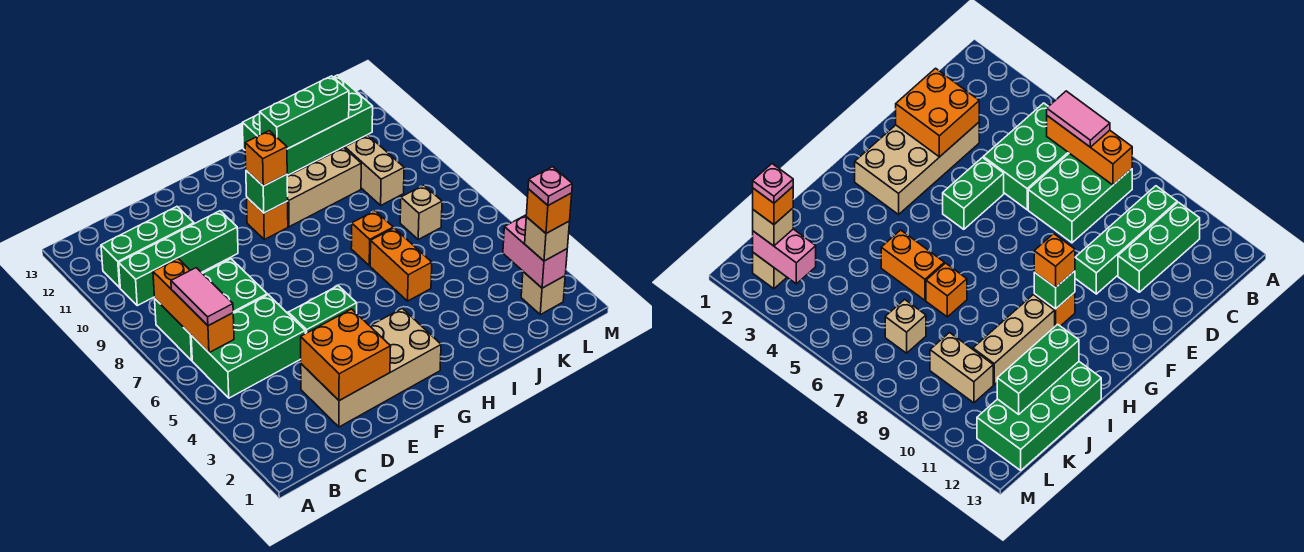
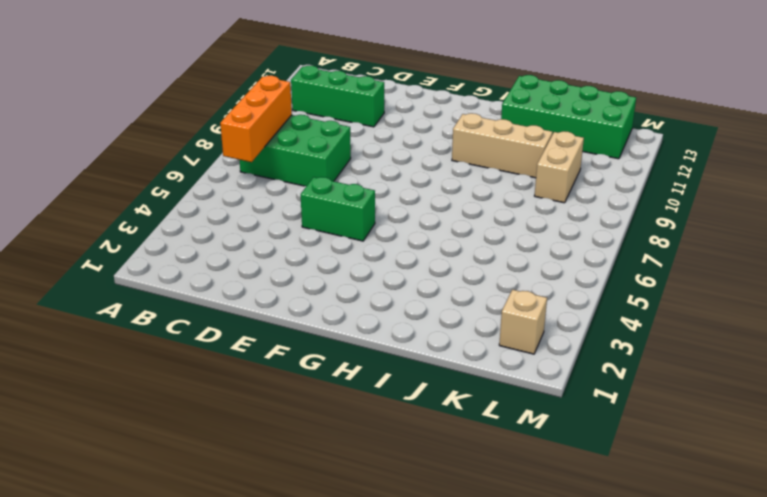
none -> green 2x3 brick [191,295,305,398]
none -> green 1x4 brick [119,211,238,306]
none -> tan 2x4 brick [301,308,441,427]

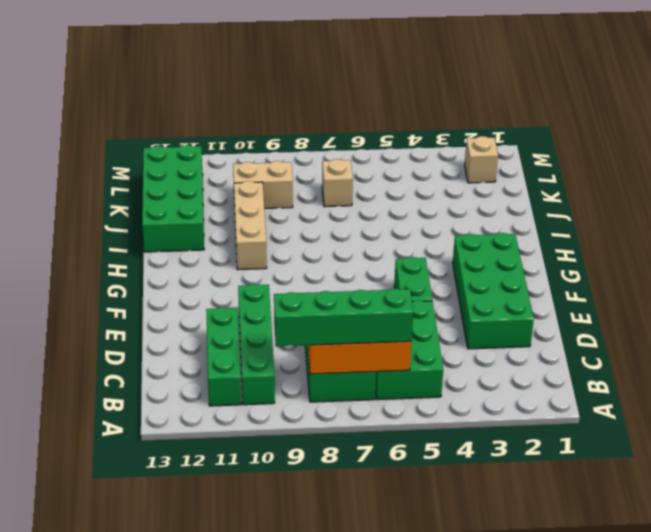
green 1x4 brick [274,289,413,346] -> pink 1x2 tile [171,268,233,326]
green 2x4 brick [453,233,534,349] -> tan 2x4 brick [301,308,441,427]
none -> orange 1x1 brick [247,198,288,240]
none -> orange 1x2 brick [370,228,432,301]
none -> orange 1x1 brick [351,211,393,266]

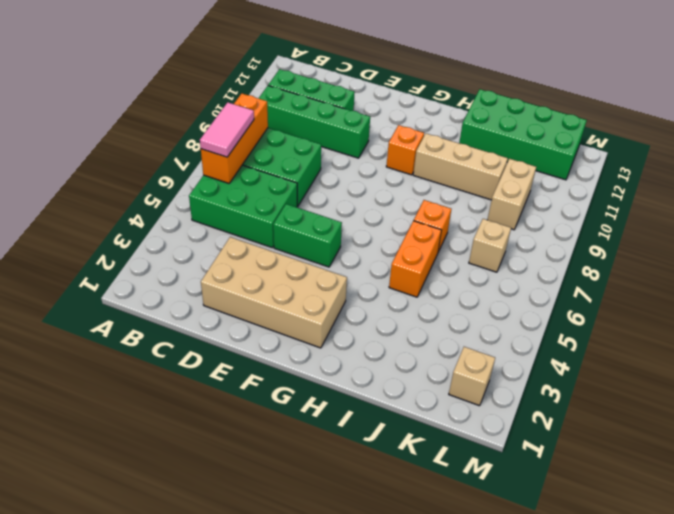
none -> orange 2x2 brick [301,309,391,401]
none -> green 1x1 brick [246,170,288,213]
none -> green 1x3 brick [260,76,349,149]

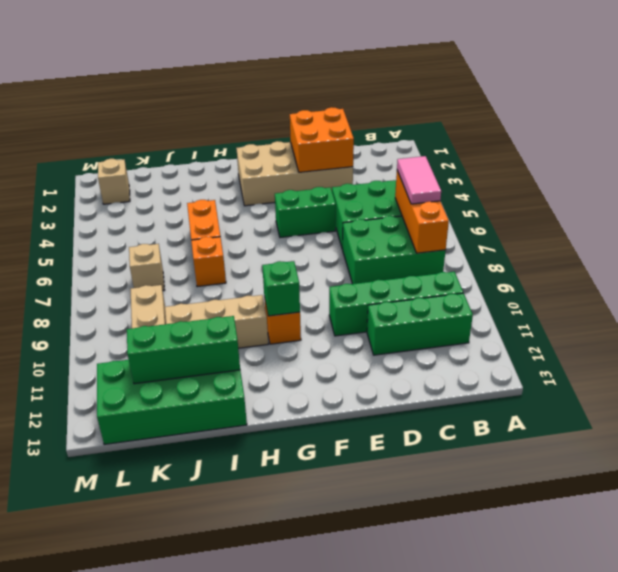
none -> pink 1x2 brick [503,215,567,288]
none -> orange 1x1 brick [245,131,287,186]
none -> tan 1x1 brick [525,217,570,261]

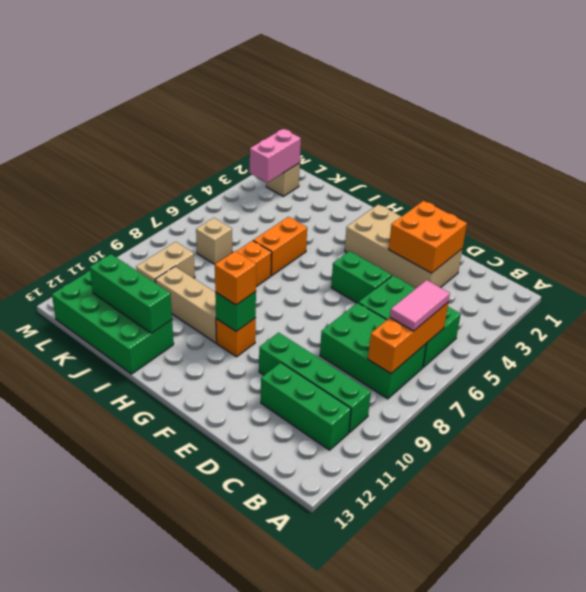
none -> tan 1x1 brick [525,217,570,261]
none -> orange 1x1 brick [526,189,572,233]
none -> pink 1x1 plate [528,167,572,205]

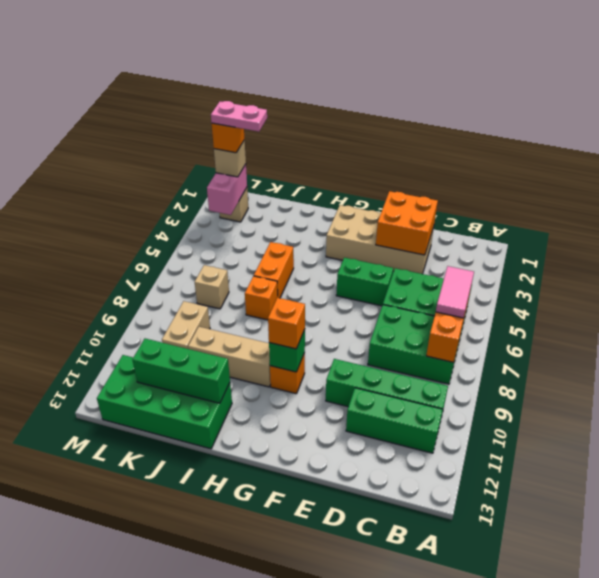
pink 1x2 plate [211,101,267,132] -> pink 1x1 plate [528,167,572,205]

